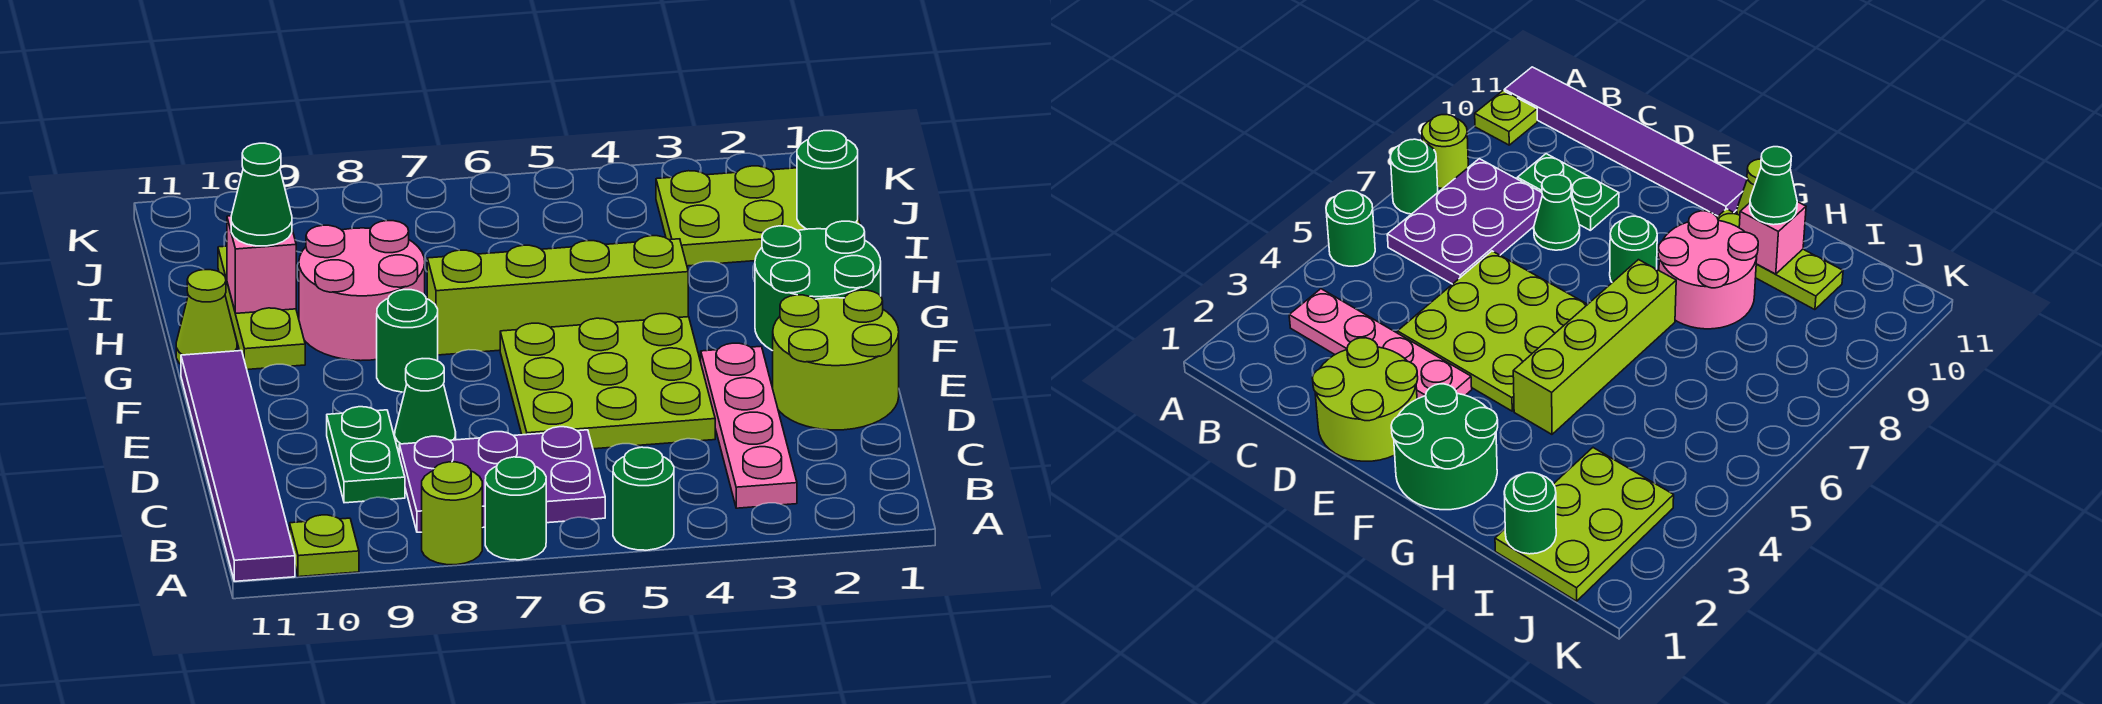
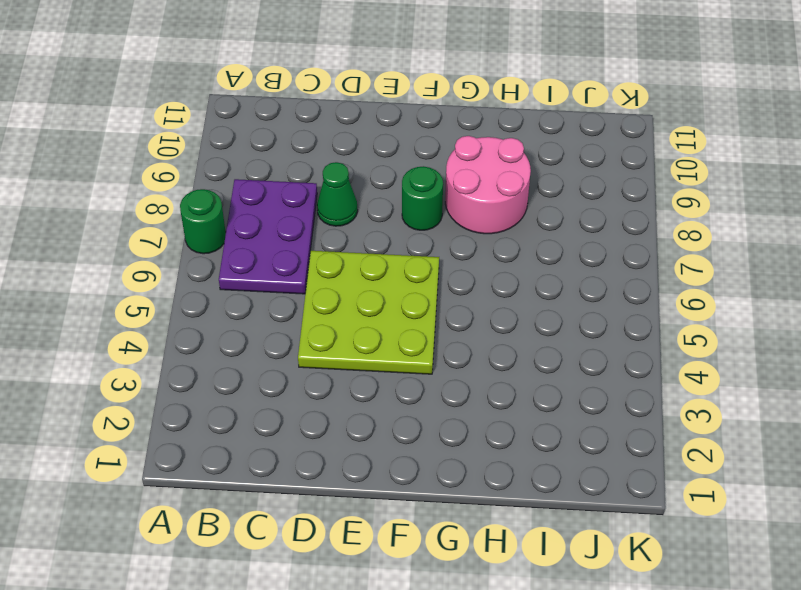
none -> green 1x1 round brick [613,447,674,550]
none -> lime 1x1 round brick [422,462,482,565]
none -> lime 1x1 plate [290,515,359,577]

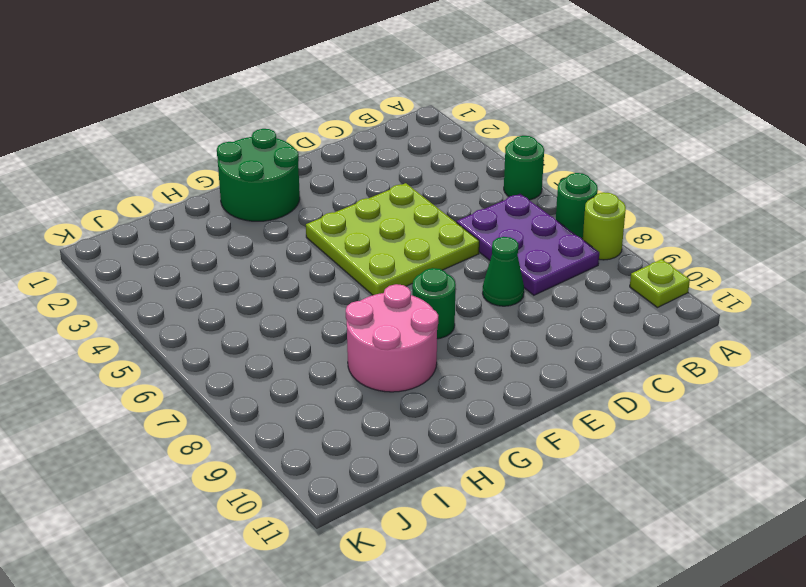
none -> purple 1x6 tile [181,351,295,581]
none -> pink 1x4 plate [701,343,797,508]
none -> green 1x2 plate [327,407,405,503]

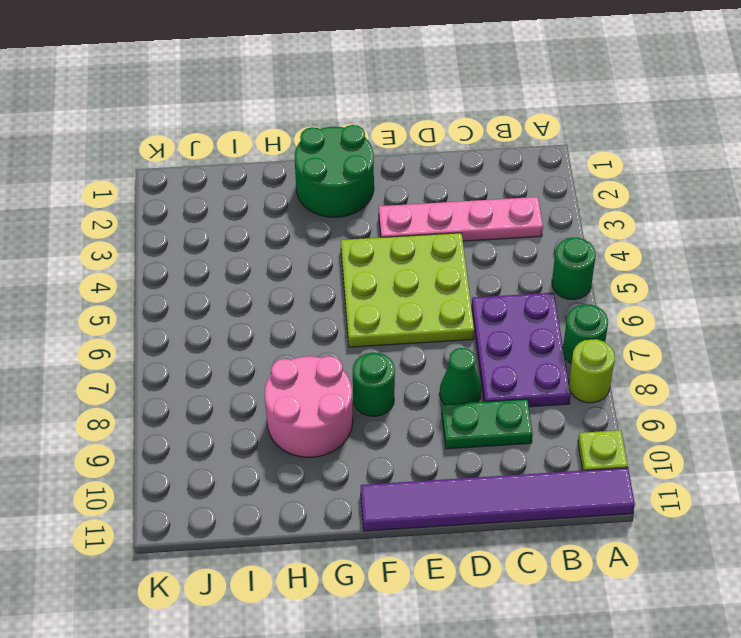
none -> lime 2x2 round brick [773,290,899,430]
none -> lime 1x4 brick [427,236,688,355]
none -> lime 1x3 plate [218,246,305,370]

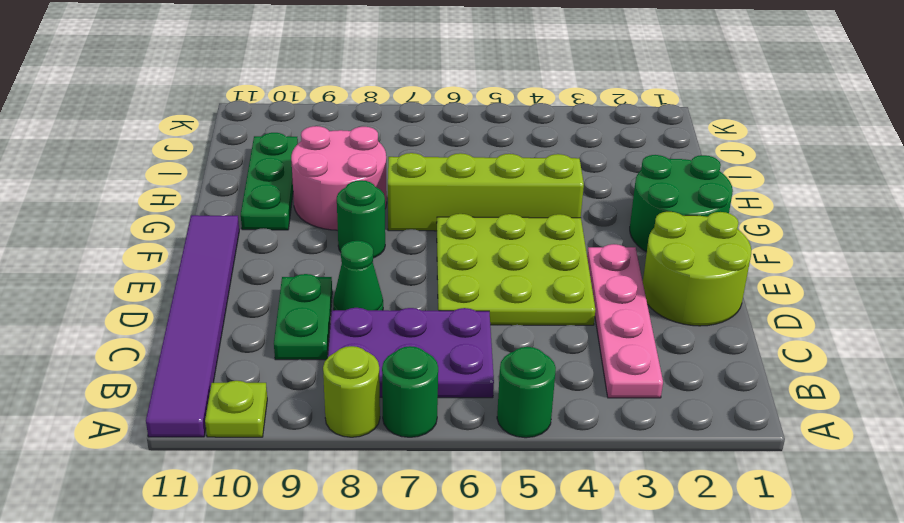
green 1x3 plate [241,133,298,230] -> lime 1x3 plate [218,246,305,370]
none -> lime 1x1 cone [176,270,237,364]
none -> lime 2x3 plate [656,166,860,266]
none -> pink 1x1 brick [227,216,296,314]

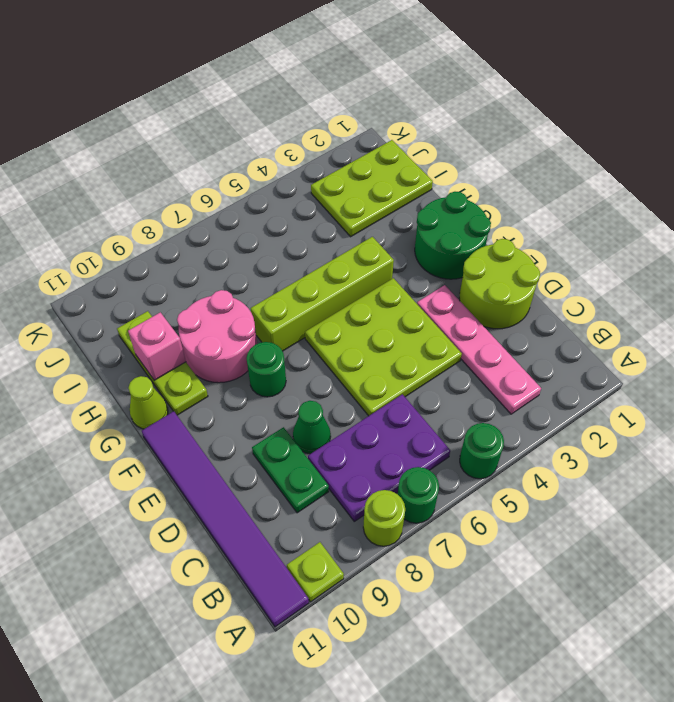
none -> green 1x1 round brick [797,131,858,229]
none -> green 1x1 cone [231,143,292,246]

